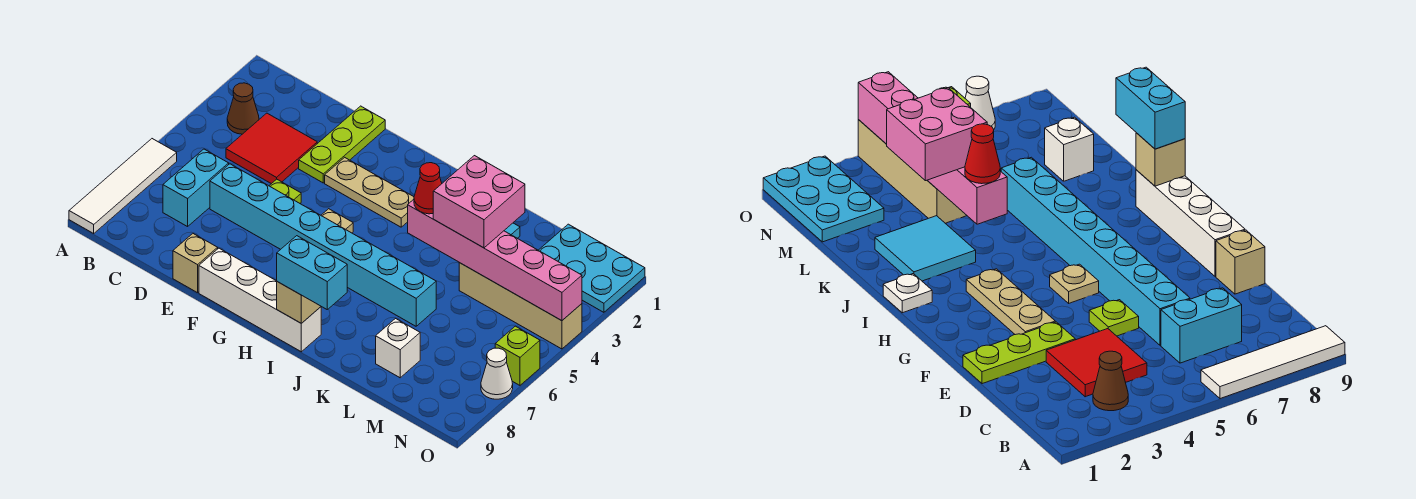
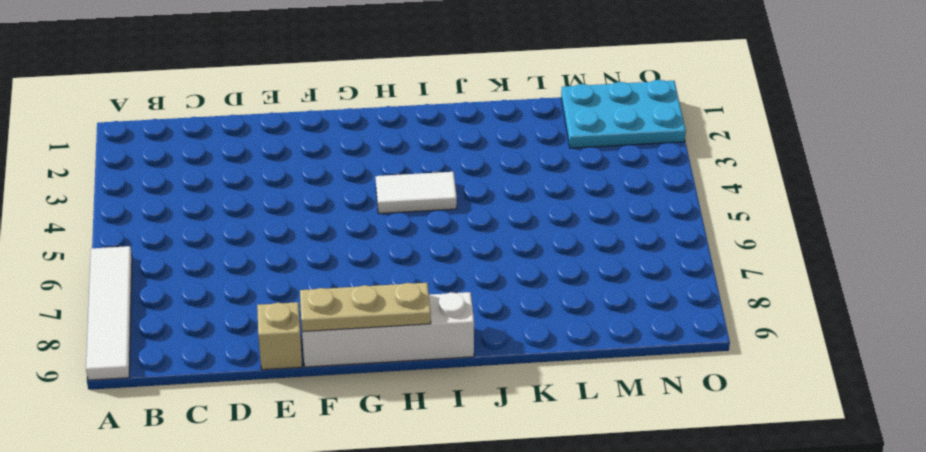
tan 1x3 plate [300,283,431,332] -> tan 1x3 plate moved to [325,157,414,227]
white 1x2 tile [376,172,457,214] -> none
none -> brown 1x1 cone [227,83,259,134]
none -> red 2x2 tile [226,113,317,184]
none -> cyan 1x2 brick [163,149,229,227]

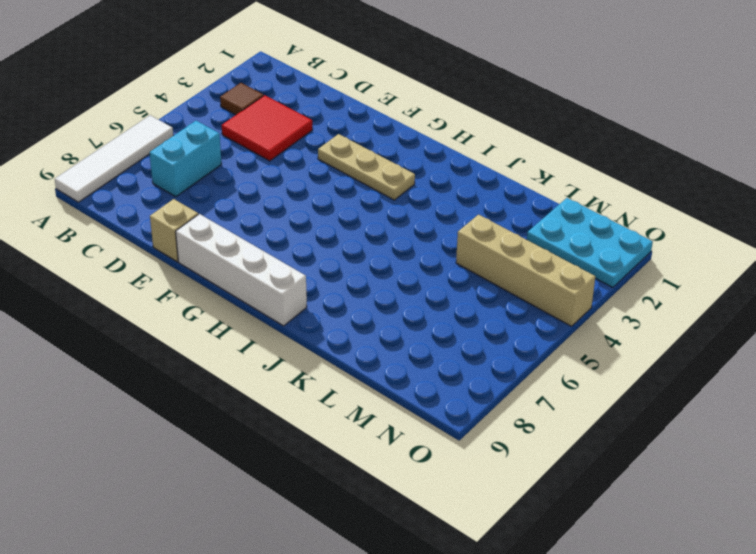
brown 1x1 tile [220,83,264,115] -> brown 1x1 cone [227,83,259,134]
none -> cyan 1x8 brick [210,164,436,326]
none -> lime 1x3 plate [299,106,385,183]
none -> lime 1x1 plate [269,179,301,203]

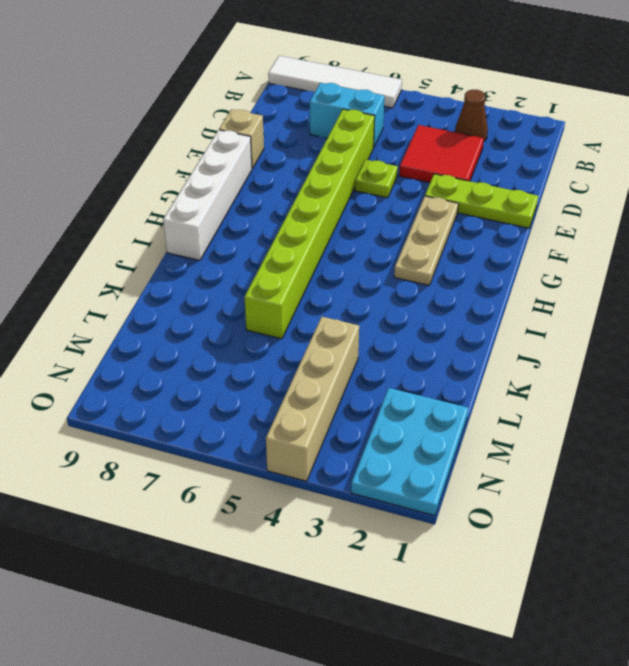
lime 1x8 brick [245,109,375,339] -> cyan 1x8 brick [210,164,436,326]
none -> tan 1x1 plate [321,209,353,233]
none -> white 1x1 plate [883,274,932,313]
none -> cyan 2x2 tile [875,216,976,281]

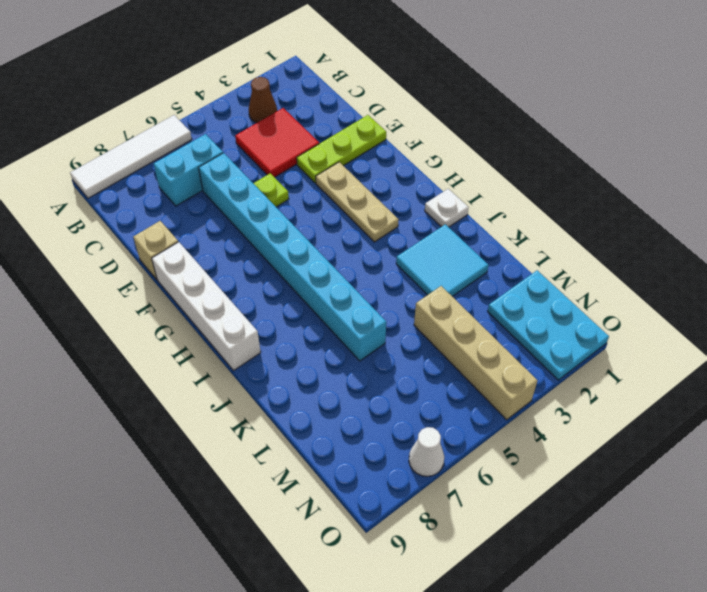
none -> tan 1x1 plate [321,209,353,233]
none -> white 1x1 brick [376,319,420,378]
none -> lime 1x1 brick [495,326,540,385]

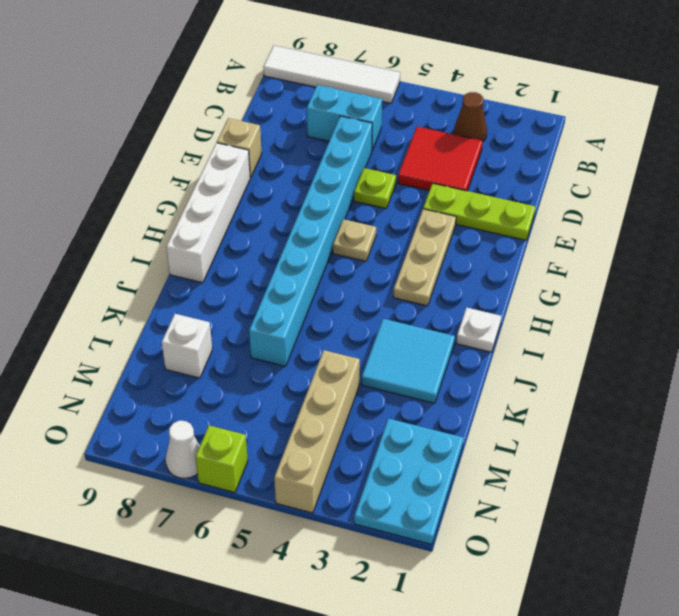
none -> tan 1x1 brick [277,282,321,323]
none -> pink 1x6 brick [408,199,582,321]
none -> cyan 1x2 brick [277,236,347,309]

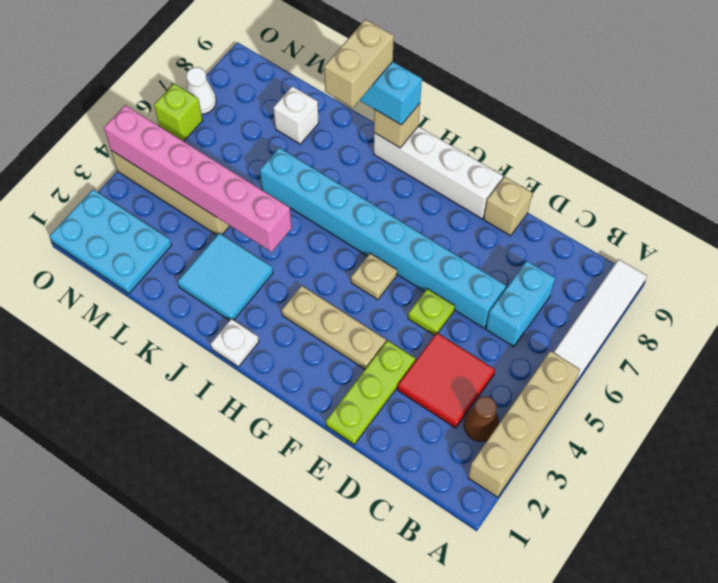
tan 1x4 brick [468,351,580,497] -> none
tan 1x2 brick [324,19,394,108] -> none
none -> red 1x1 cone [414,163,442,214]
none -> pink 2x2 brick [433,156,525,248]

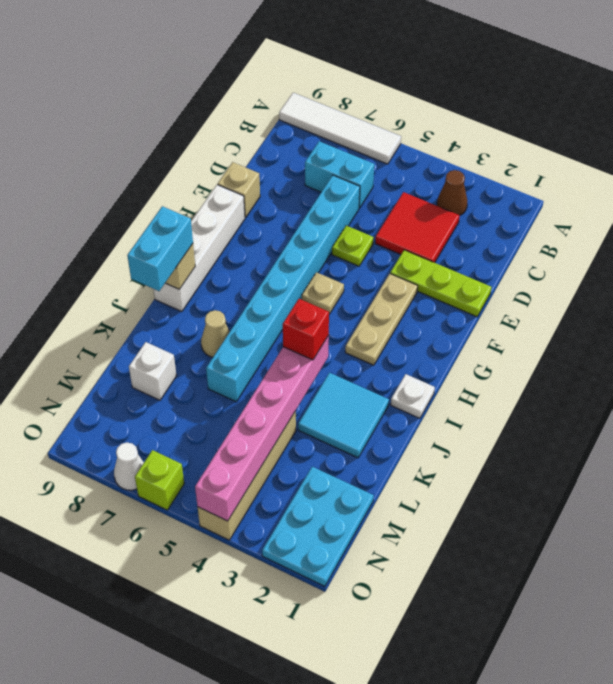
red 1x1 brick [283,299,329,360] -> red 1x1 cone [414,163,442,214]
tan 1x1 cone [201,310,230,357] -> none
none -> pink 2x2 brick [433,156,525,248]

